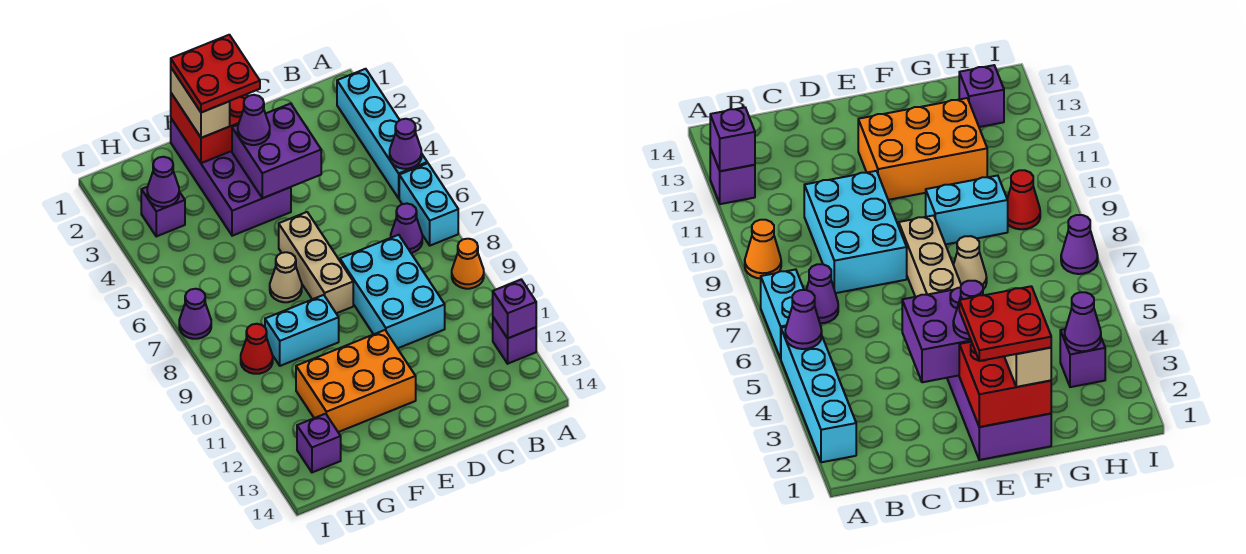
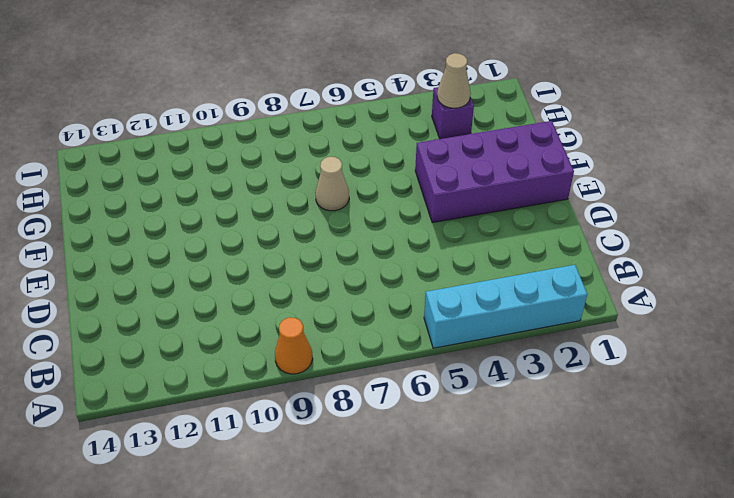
tan 1x1 cone [437,53,471,108] -> purple 1x1 cone [147,157,179,207]
none -> cyan 1x2 brick [399,163,458,246]
none -> purple 1x1 brick [493,317,536,364]
none -> purple 1x1 cone [391,204,422,253]

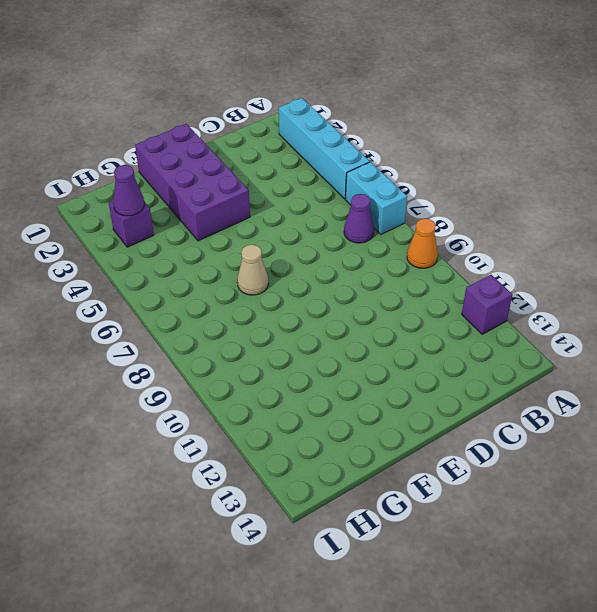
none -> cyan 2x3 brick [340,235,445,348]
none -> tan 1x3 brick [279,212,353,313]
none -> orange 2x3 brick [296,330,416,432]

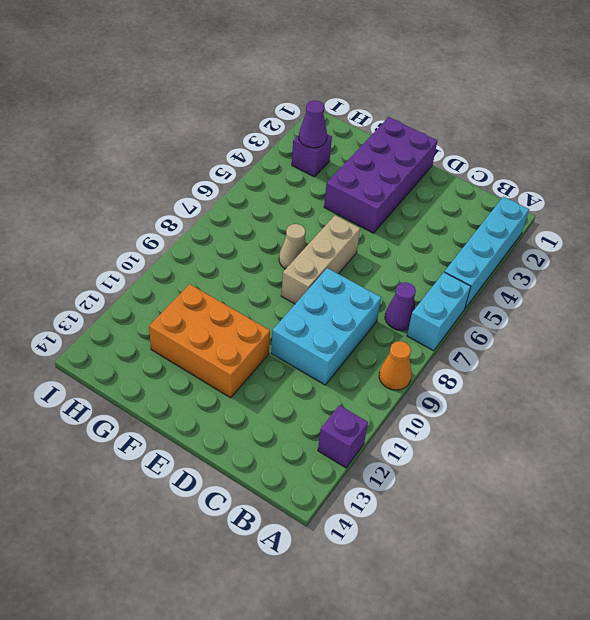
none -> cyan 1x2 brick [265,295,339,366]
none -> red 1x1 cone [241,324,273,374]
none -> purple 1x1 brick [297,414,341,472]

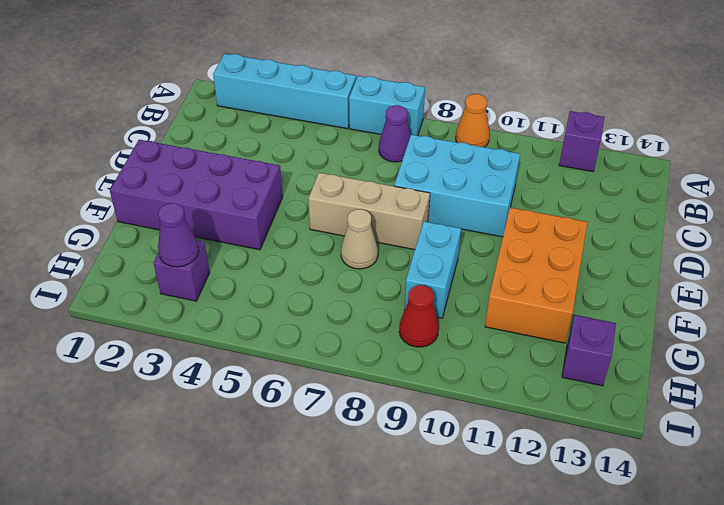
none -> purple 1x1 cone [179,289,211,339]
none -> purple 1x1 cone [390,119,422,169]
none -> purple 1x1 brick [493,280,536,338]

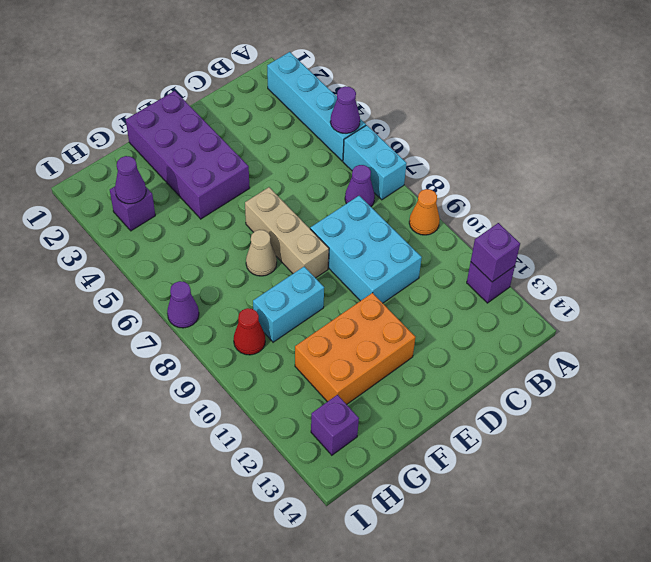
none -> purple 2x2 brick [232,104,321,198]
none -> red 2x2 brick [171,93,248,163]
none -> purple 1x1 cone [238,95,270,145]

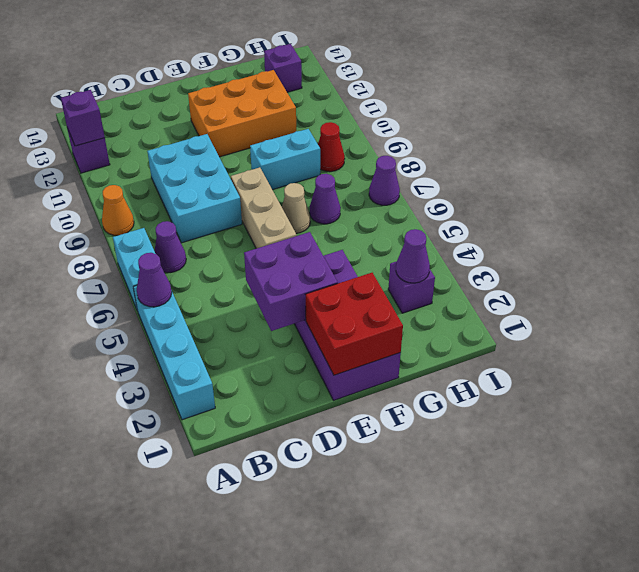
purple 1x1 cone [310,174,341,224] -> purple 1x1 cone moved to [238,95,270,145]
none -> tan 1x2 brick [171,68,230,138]
none -> red 2x2 plate [171,35,260,113]

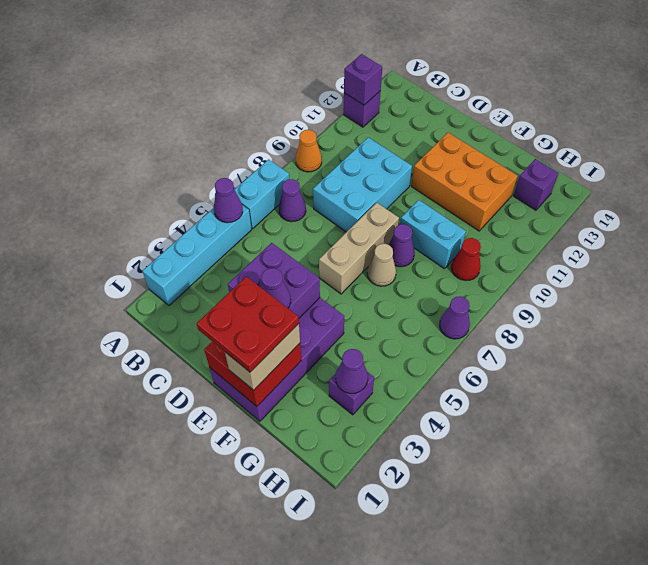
purple 1x1 cone [389,224,415,267] -> none

